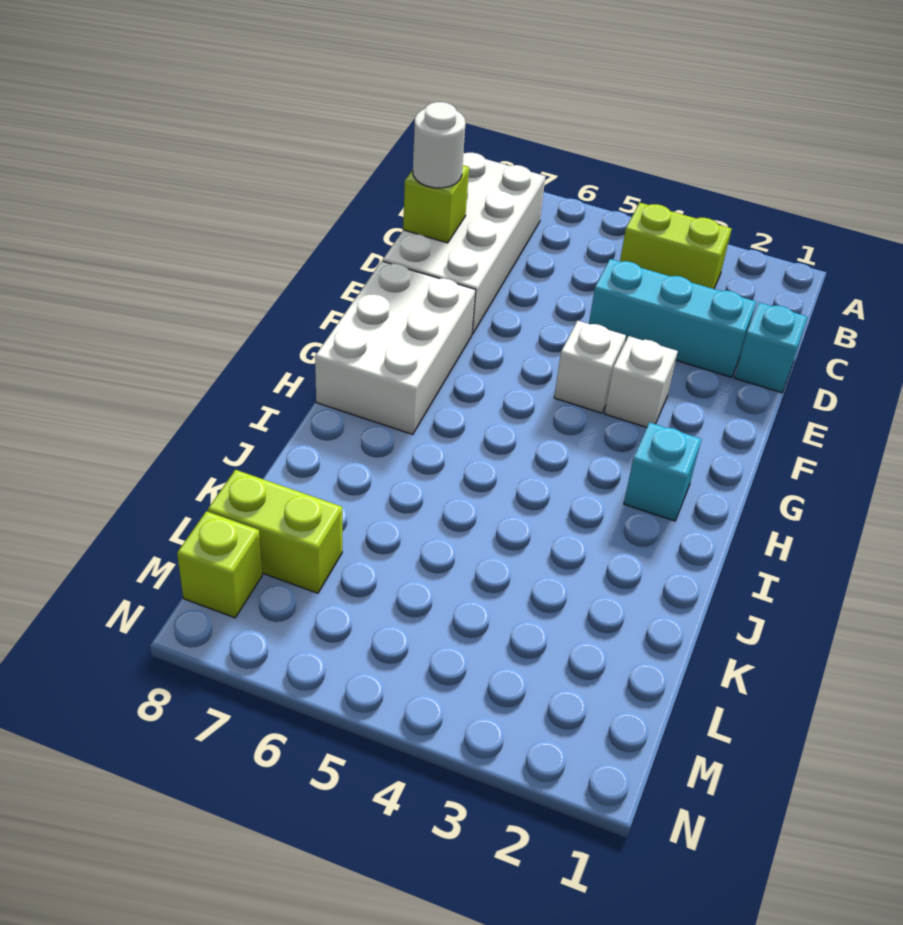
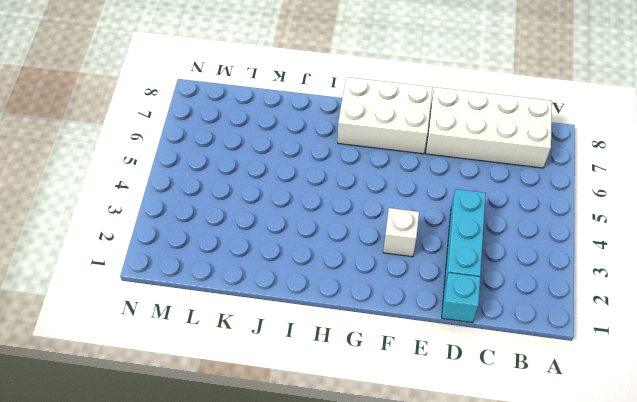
none -> lime 1x2 brick [620,203,731,289]
none -> white 1x1 brick [554,321,626,413]
none -> cyan 1x1 brick [624,422,701,521]

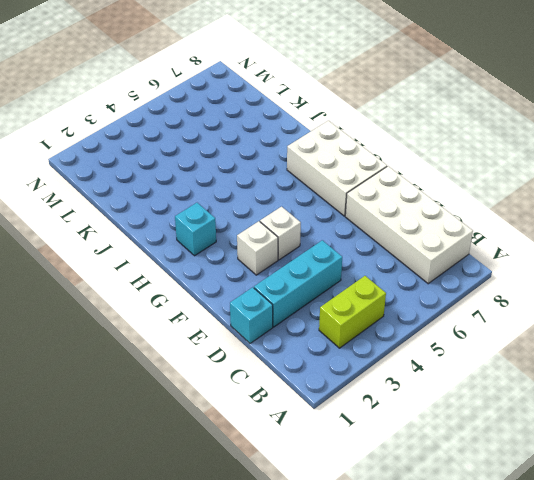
none -> lime 1x2 brick [208,470,342,593]
none -> lime 1x1 brick [177,511,262,618]
none -> lime 1x1 brick [403,165,469,243]

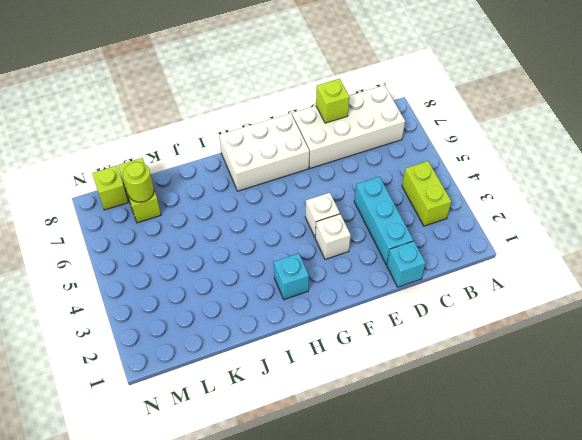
lime 1x1 round brick [123,162,154,202] -> none
none -> white 1x1 round brick [413,102,466,188]

